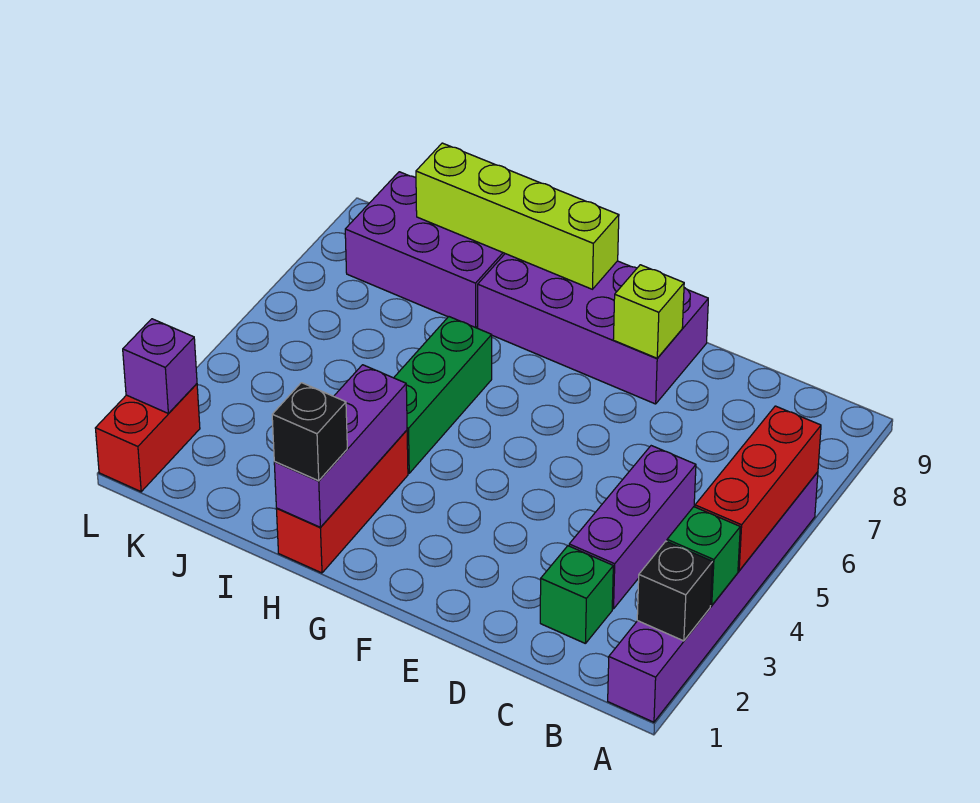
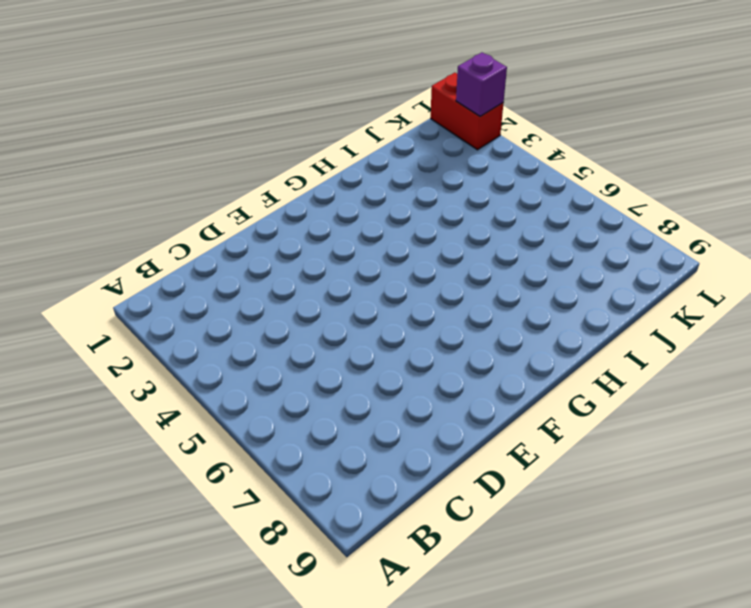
none -> purple 1x6 brick [608,472,818,722]
none -> green 1x1 brick [540,546,613,644]
none -> purple 1x3 brick [569,446,696,609]

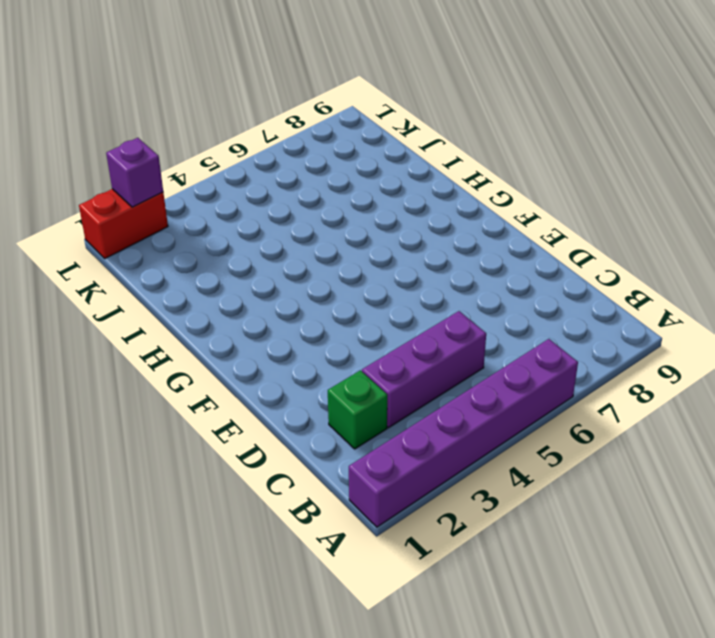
none -> purple 2x4 brick [478,254,708,404]
none -> red 1x3 brick [277,430,408,573]
none -> green 1x3 brick [394,317,492,473]

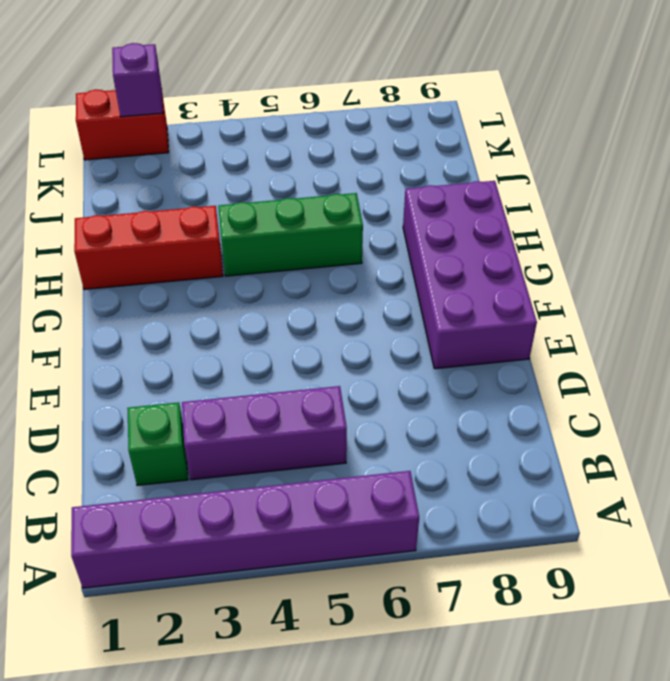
none -> purple 2x3 brick [345,172,505,327]
none -> black 1x1 brick [637,541,713,641]
none -> green 1x1 brick [667,507,740,606]

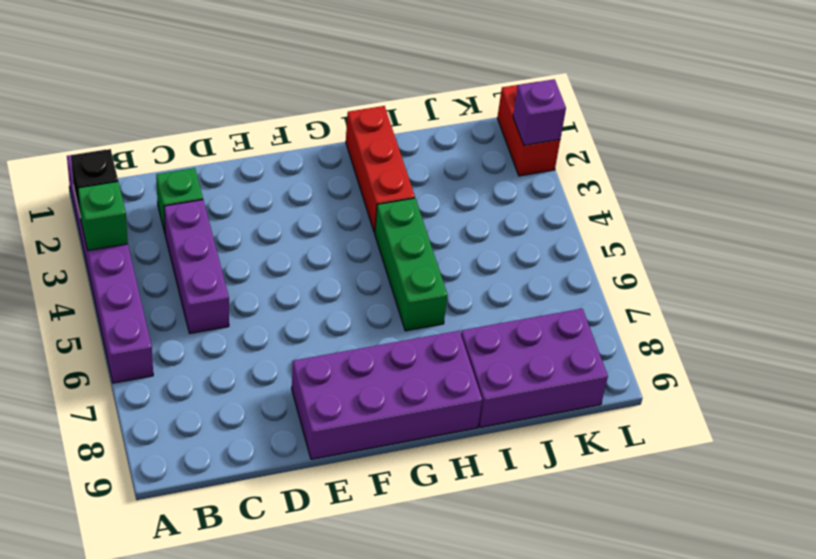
none -> red 1x3 brick [695,406,821,571]
none -> lime 1x1 brick [613,265,684,358]
none -> lime 1x4 brick [416,143,619,289]

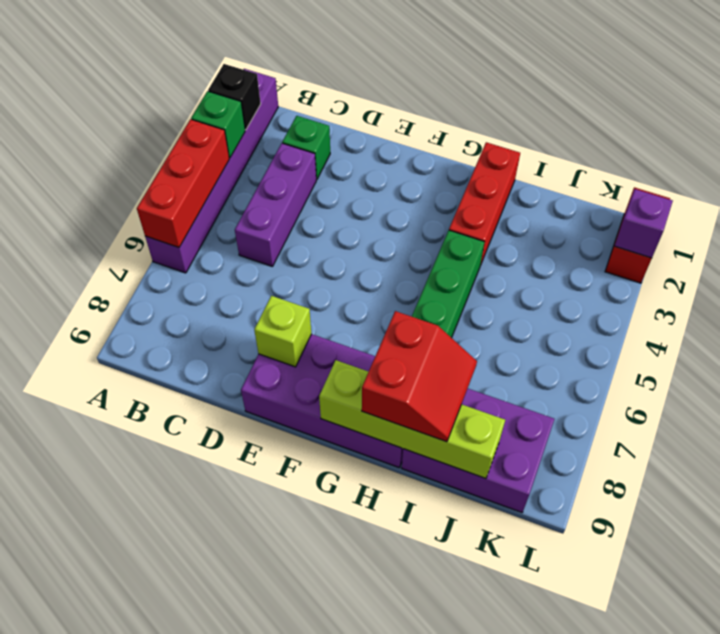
red 2x2 slope [362,311,477,442] -> none
none -> purple 1x3 brick [274,365,407,527]
none -> black 1x1 brick [272,383,347,481]

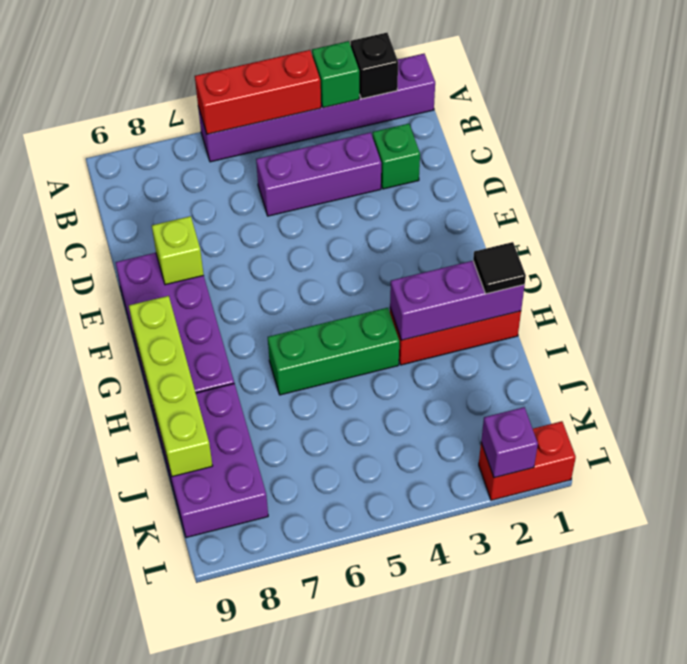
black 1x1 tile [473,242,526,294] -> black 1x1 brick [272,383,347,481]

